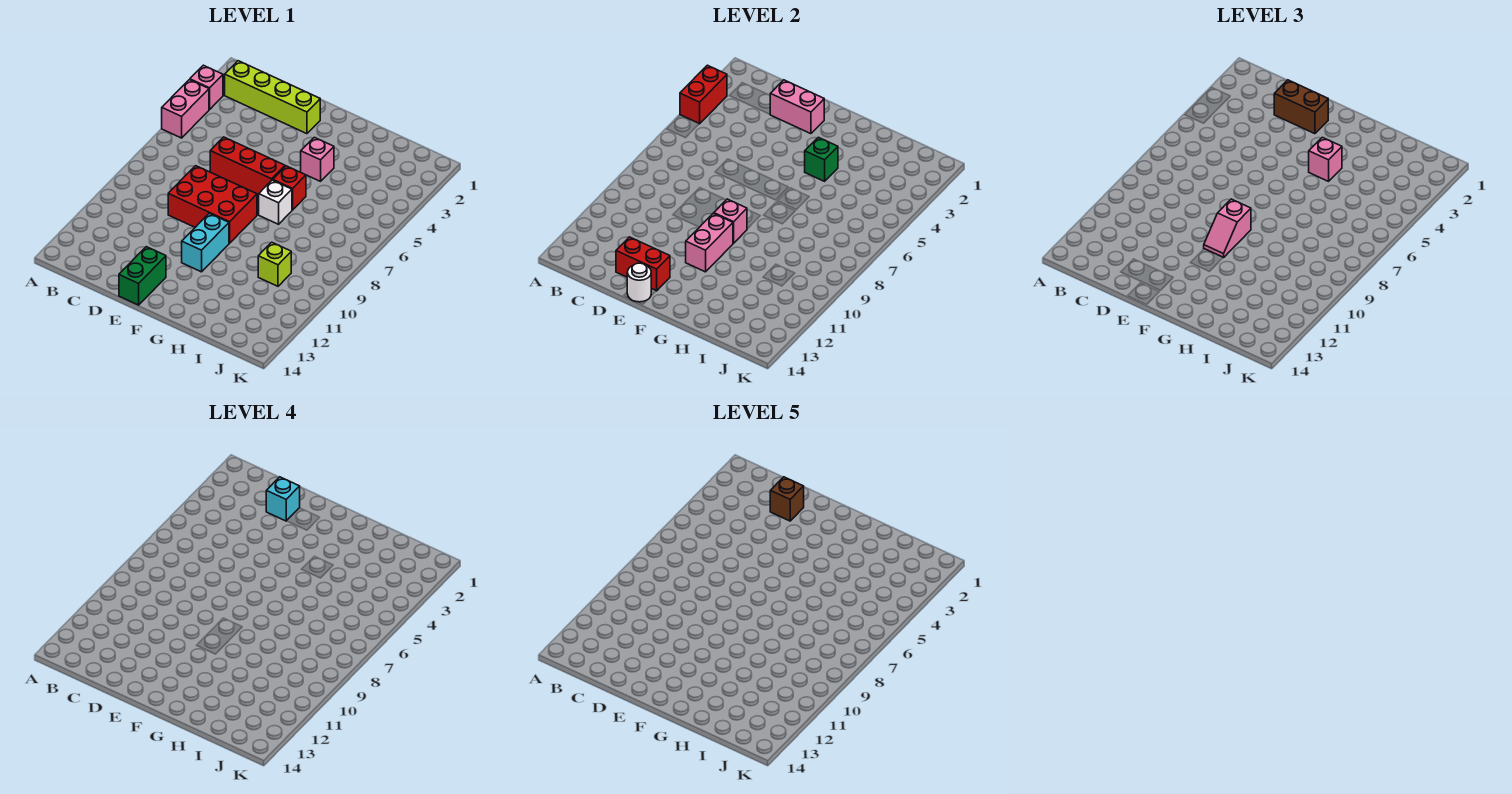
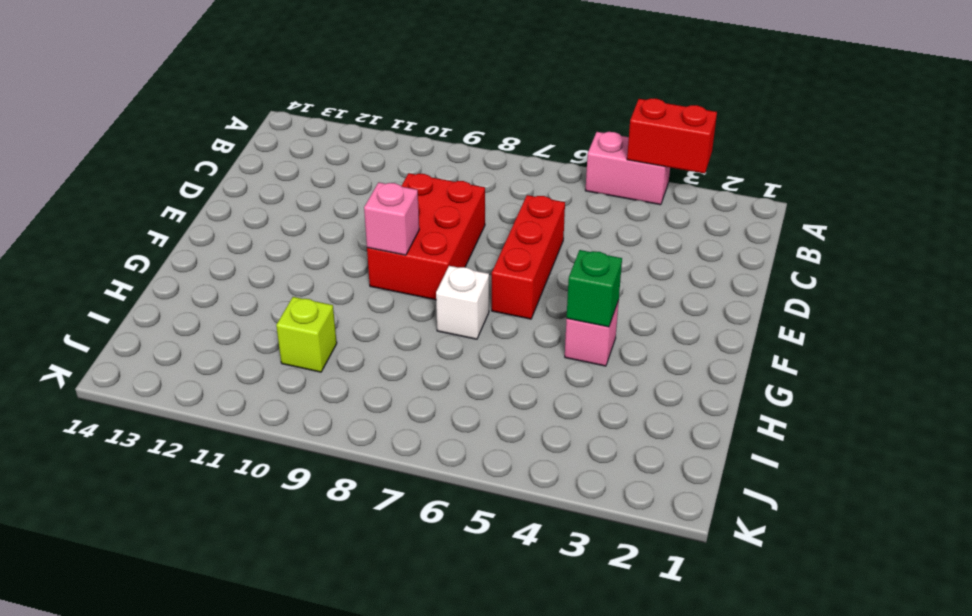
none -> pink 1x1 brick [190,65,223,109]
none -> lime 1x4 brick [225,61,320,134]
none -> green 1x2 brick [119,247,166,305]

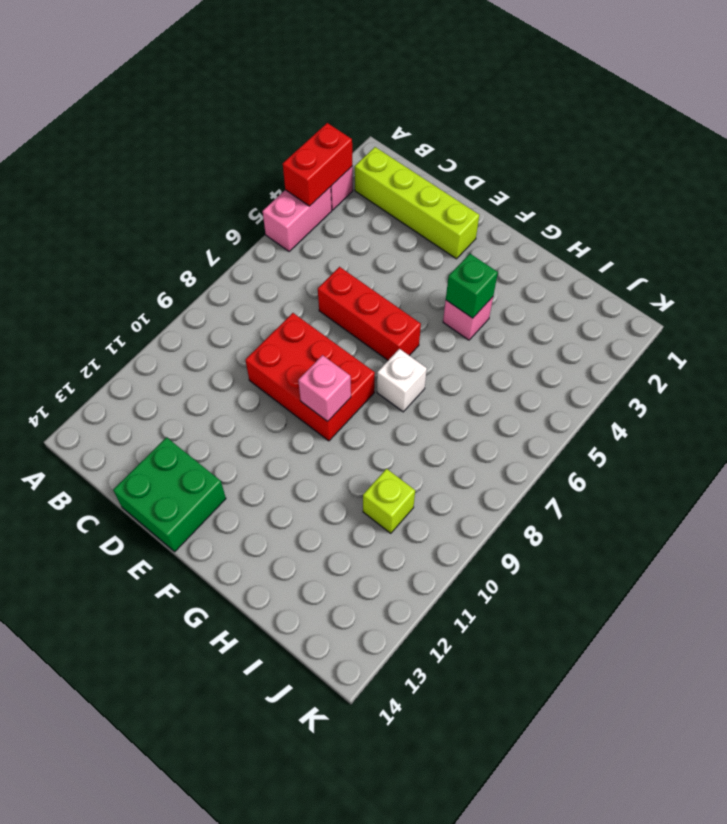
green 2x2 brick [113,437,226,552] -> green 1x2 brick [119,247,166,305]
none -> cyan 1x2 brick [182,213,229,272]
none -> red 1x1 brick [273,166,306,210]
none -> pink 1x2 brick [770,80,824,134]

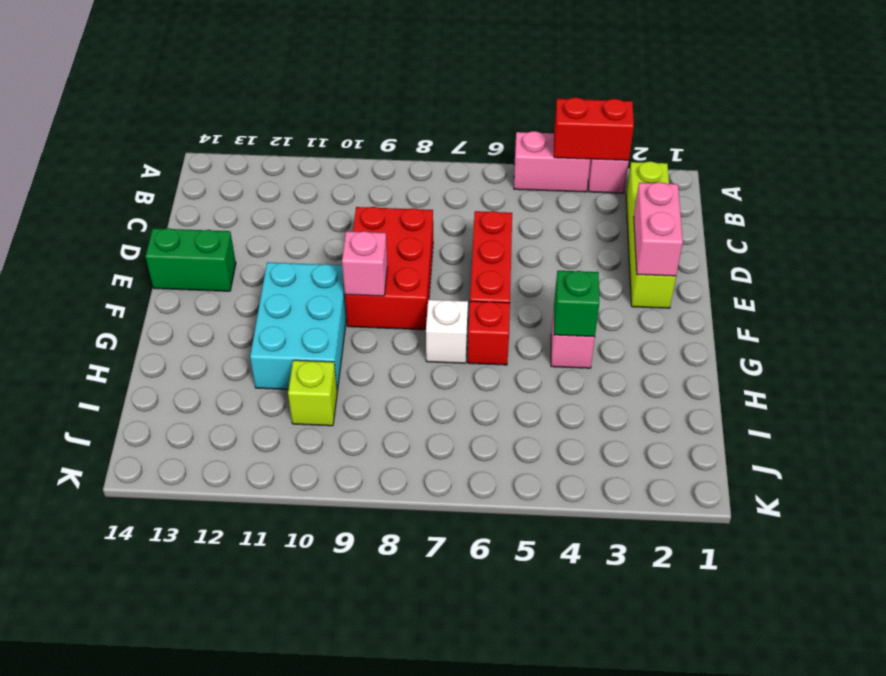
cyan 2x3 brick [250,262,347,391] -> cyan 1x2 brick [182,213,229,272]
none -> red 1x2 brick [616,237,670,291]
none -> white 1x1 round brick [627,263,651,302]
none -> pink 1x2 brick [686,213,733,272]

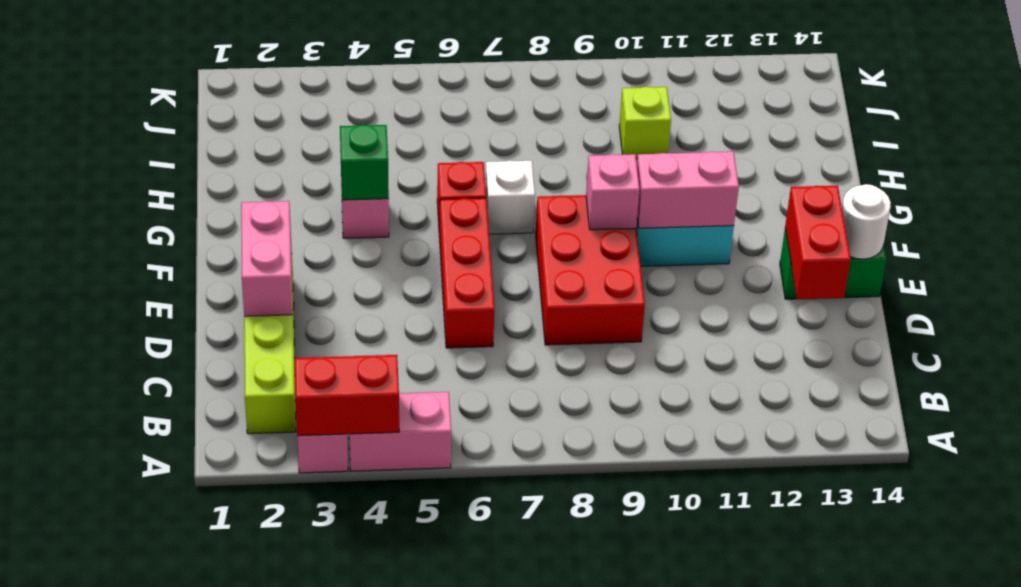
none -> brown 1x2 brick [1274,80,1328,134]
none -> pink 1x2 slope [1204,199,1251,258]
none -> pink 1x1 brick [1309,137,1342,181]

